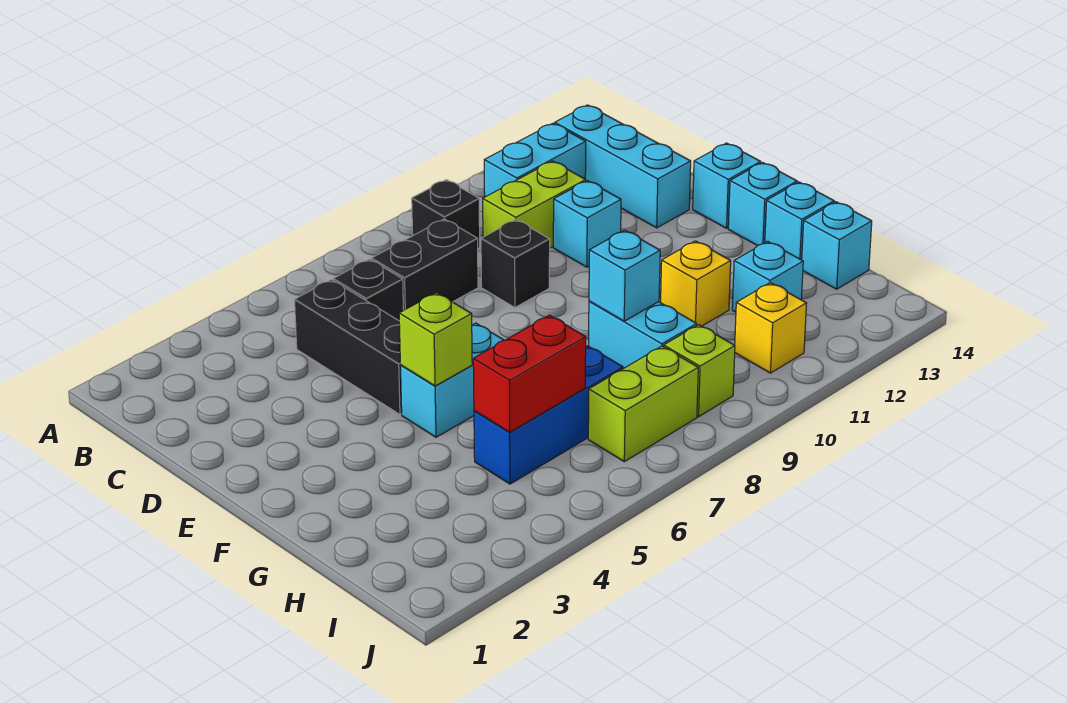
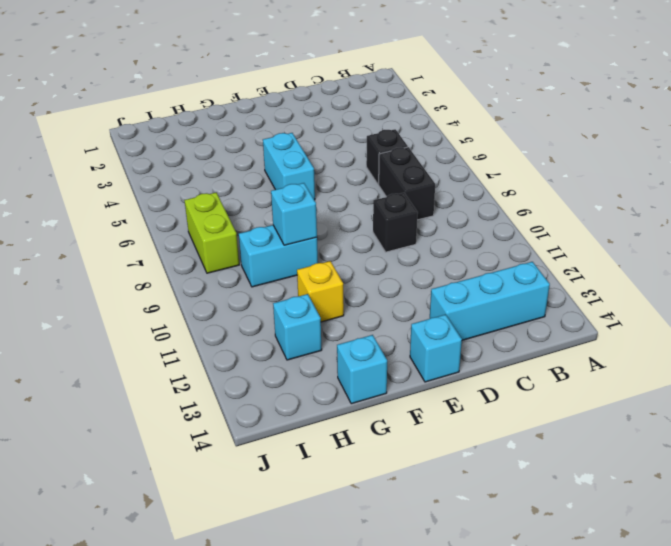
none -> black 1x1 brick [412,180,480,248]
none -> cyan 1x2 brick [484,123,586,197]
none -> black 1x3 brick [295,280,402,414]

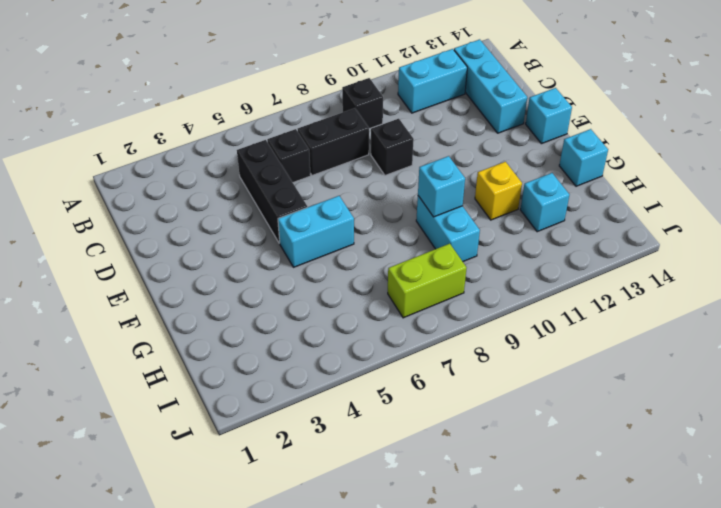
none -> lime 1x2 brick [483,161,586,248]
none -> cyan 1x1 brick [553,181,621,267]
none -> cyan 1x1 brick [728,162,797,246]

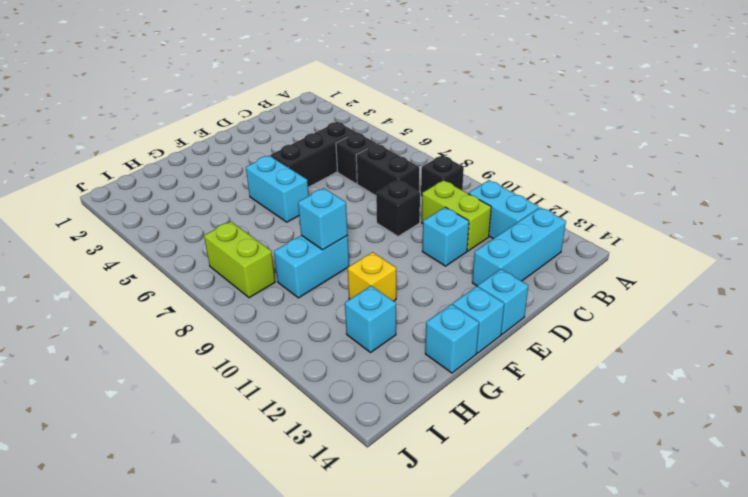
none -> blue 1x3 brick [474,346,623,484]
none -> cyan 1x1 brick [802,202,872,289]
none -> lime 1x1 brick [664,325,735,417]

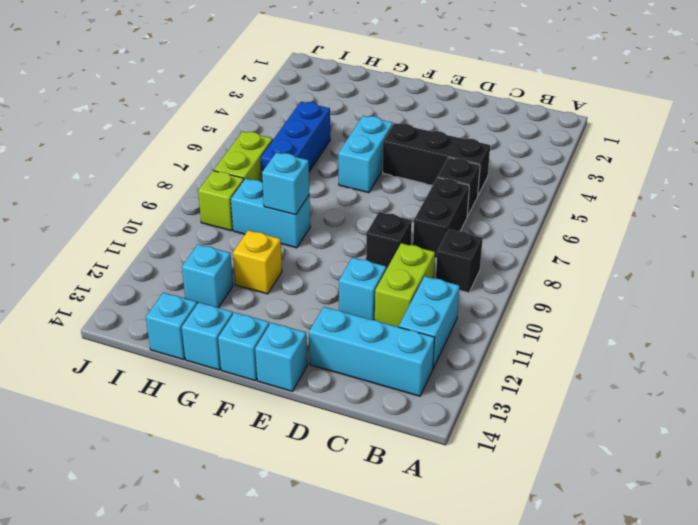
none -> yellow 1x1 brick [735,283,807,373]
none -> lime 1x1 brick [399,293,472,386]
none -> red 1x2 brick [473,315,586,432]

